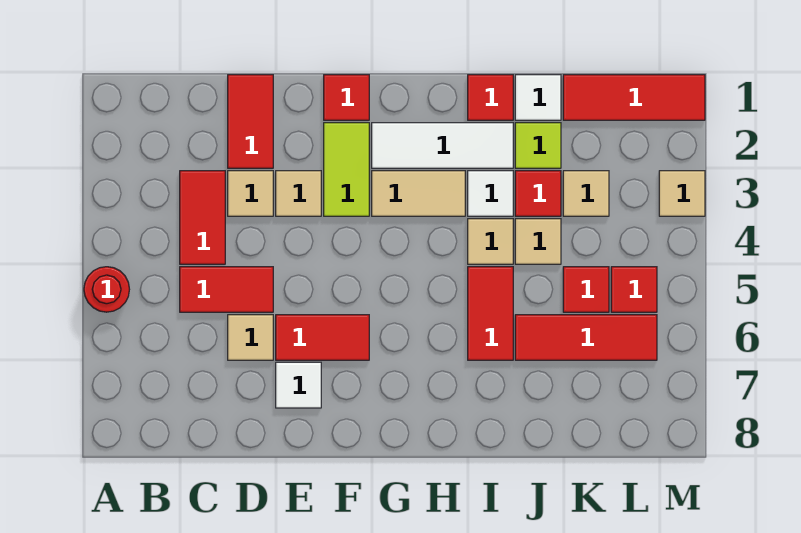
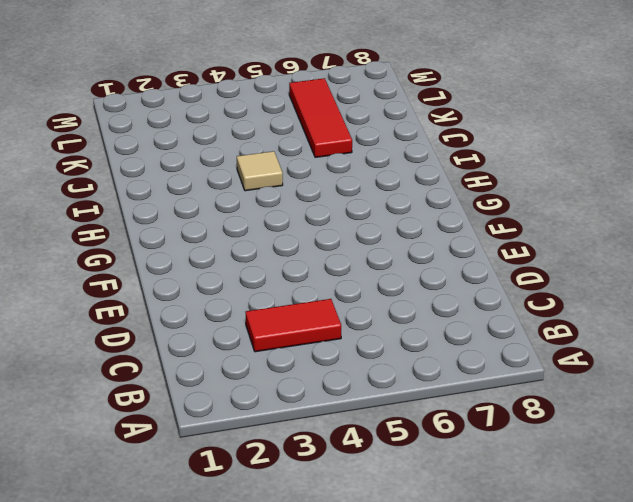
none -> red 1x1 round brick [84,267,129,312]
none -> red 1x2 tile [180,267,273,312]
none -> red 1x2 tile [228,75,273,168]

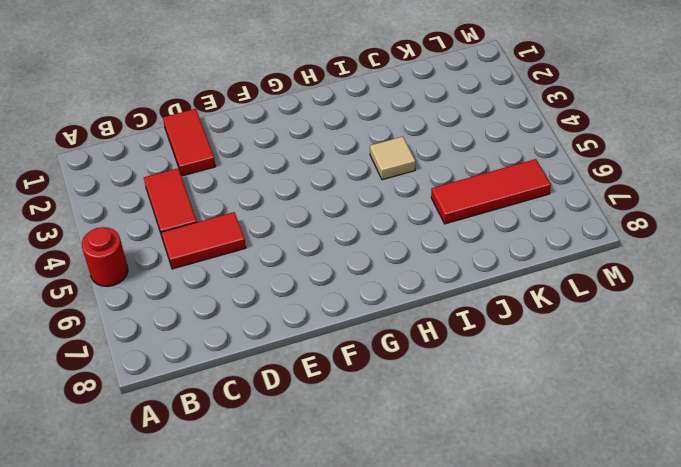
none -> tan 1x1 tile [228,171,273,216]
none -> tan 1x1 tile [228,315,273,360]
none -> tan 1x1 tile [276,171,321,216]

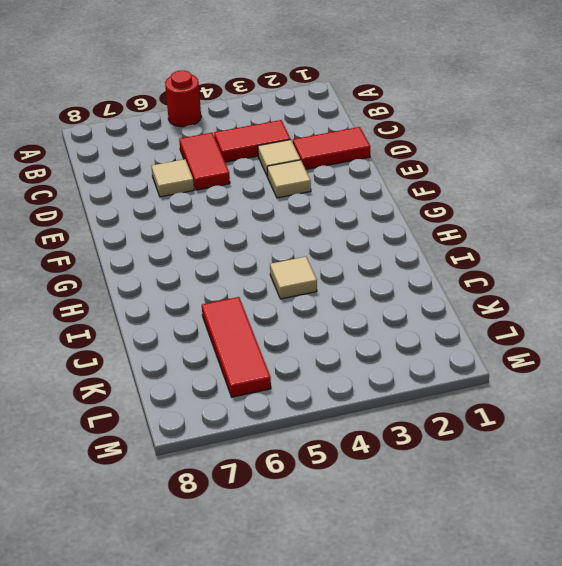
none -> red 1x2 tile [276,315,369,360]
none -> white 1x1 tile [276,362,321,408]
none -> red 1x1 tile [324,75,369,120]

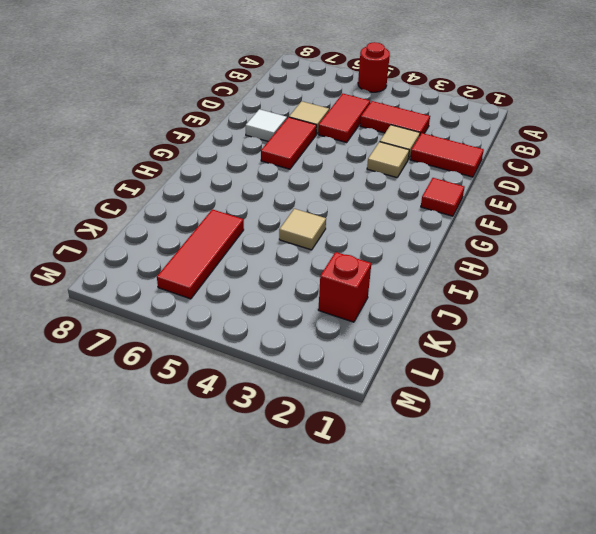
red 1x1 brick [318,252,371,322] -> none
none -> lime 1x2 tile [324,123,369,216]
none -> white 1x3 tile [372,123,513,168]
none -> tan 1x2 tile [372,171,465,216]

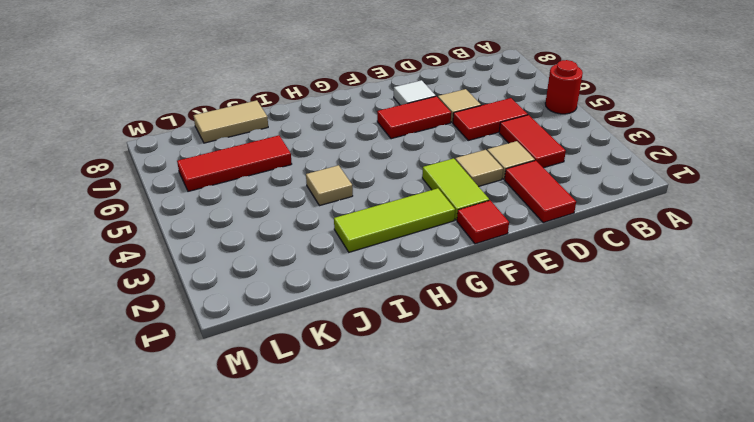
lime 1x3 tile [334,188,455,252] -> white 1x3 tile [372,123,513,168]
tan 1x2 tile [193,100,268,143] -> tan 1x2 tile moved to [372,171,465,216]
none -> red 1x1 tile [468,75,513,120]
none -> white 1x1 tile [468,171,513,216]
none -> red 1x2 tile [468,267,513,360]

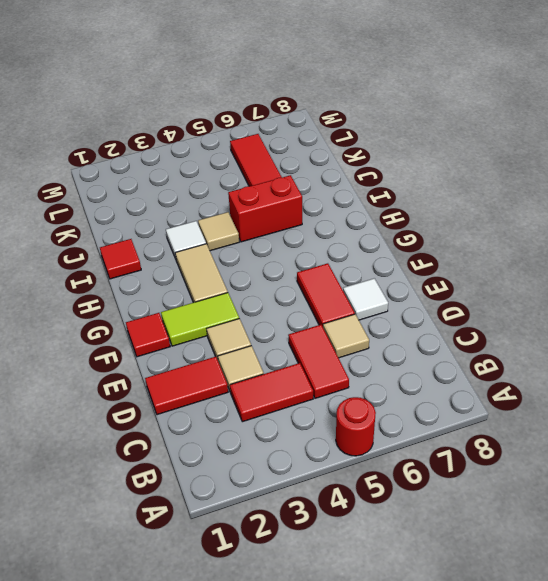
red 1x2 brick [228,175,302,242] -> red 1x2 tile [468,267,513,360]
none -> white 1x3 tile [372,123,513,168]
none -> white 1x1 tile [515,75,561,120]
none -> lime 1x1 tile [515,123,561,168]

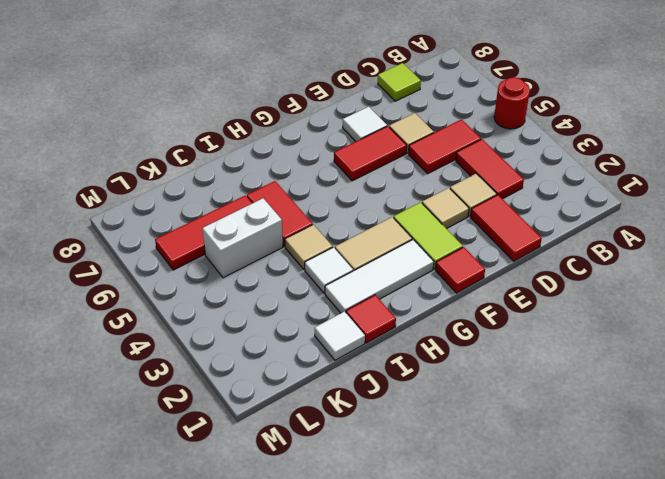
lime 1x1 tile [378,63,421,101] -> lime 1x1 tile moved to [515,123,561,168]
white 1x2 brick [202,198,283,278] -> red 1x1 tile [563,267,609,312]
none -> red 1x1 tile [515,171,561,216]
none -> tan 1x1 tile [515,219,561,264]
none -> red 1x3 tile [563,75,705,120]

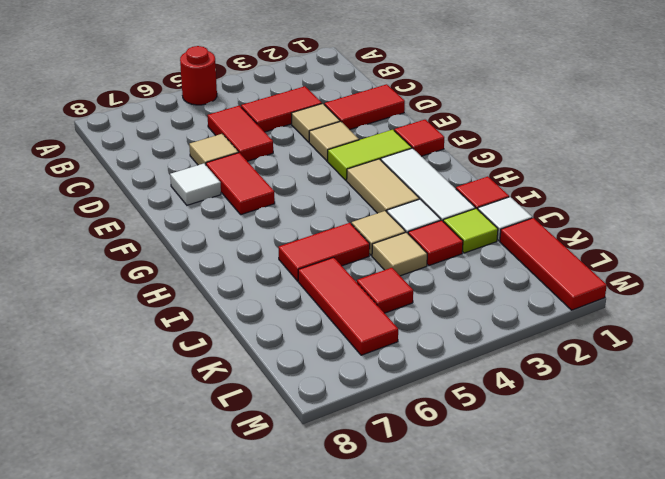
none -> tan 1x1 tile [563,171,609,216]
none -> red 1x1 tile [611,267,657,312]
none -> tan 1x1 tile [659,171,705,216]

